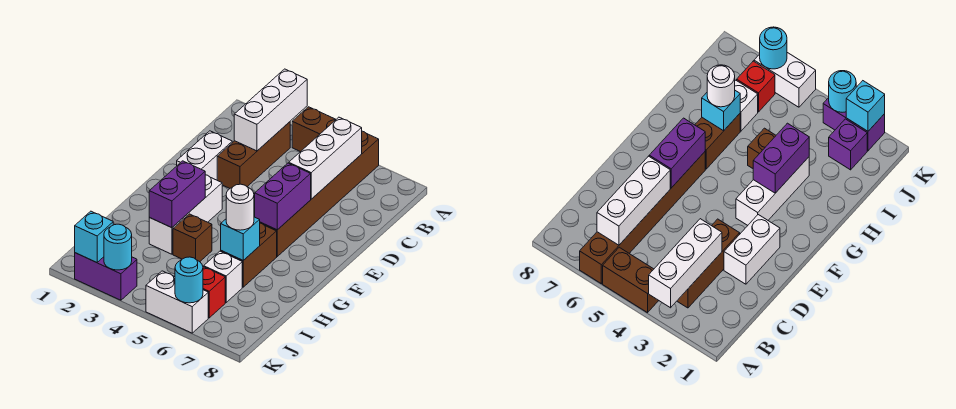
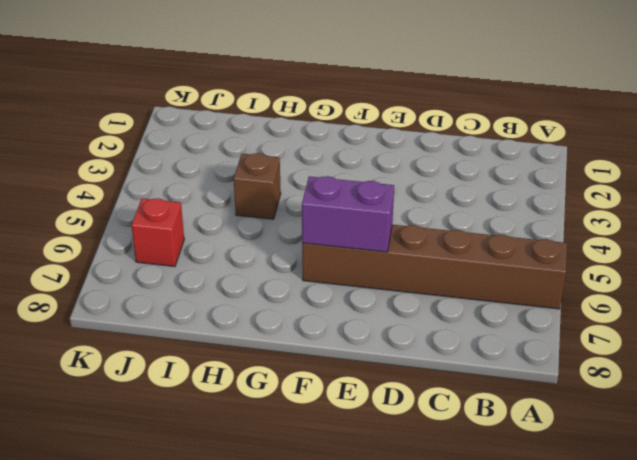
none -> brown 1x2 brick [292,107,336,152]
none -> brown 1x3 brick [217,122,290,188]
none -> white 1x2 brick [177,131,232,180]

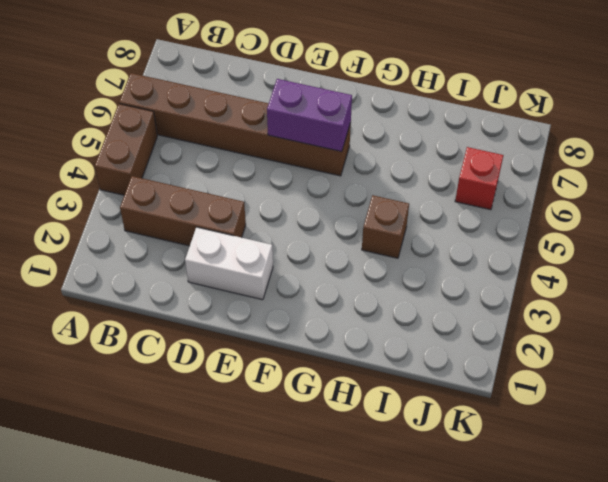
none -> white 1x3 brick [149,175,222,254]
none -> brown 1x2 brick [221,223,277,287]
none -> white 1x1 brick [204,251,242,302]

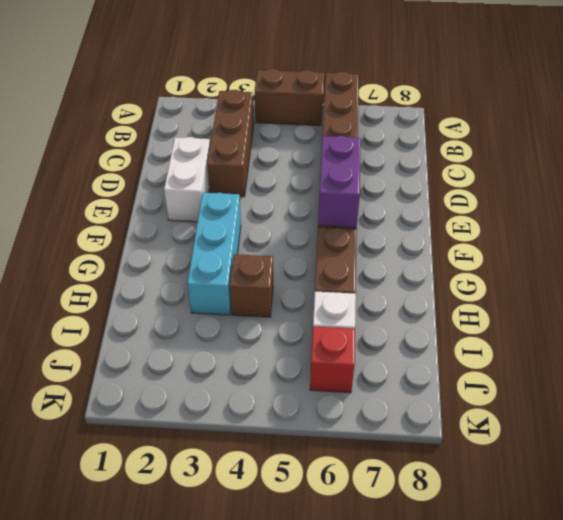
cyan 1x3 brick [187,193,241,315] -> white 1x3 brick [149,175,222,254]
none -> purple 1x1 brick [829,119,867,170]
none -> purple 1x2 brick [75,253,137,300]
none -> white 1x2 brick [146,271,208,333]

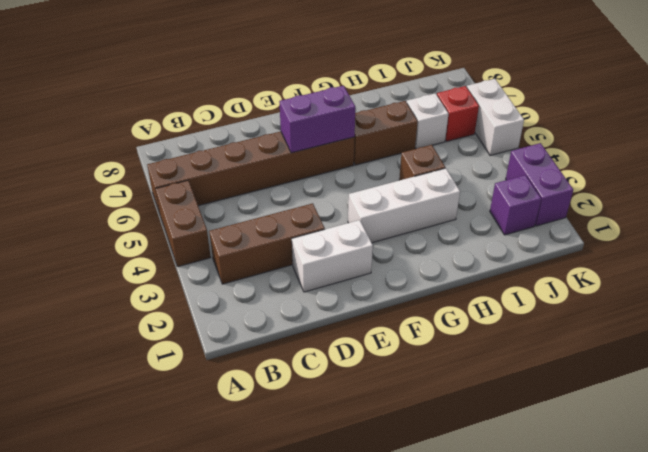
none -> white 1x3 brick [234,69,307,151]
none -> white 1x3 brick [289,117,362,199]
none -> purple 1x2 brick [149,161,205,228]

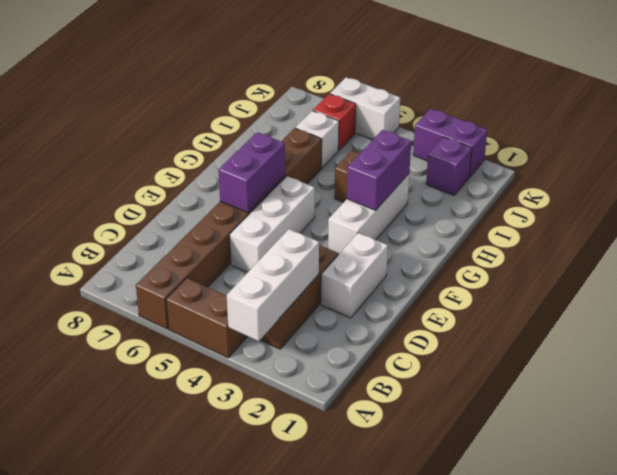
white 1x3 brick [230,176,315,272] -> white 1x3 brick moved to [289,117,362,199]
none -> cyan 1x1 brick [221,217,260,260]
none -> cyan 1x1 brick [75,211,113,263]
none -> cyan 1x1 round brick [104,224,132,270]

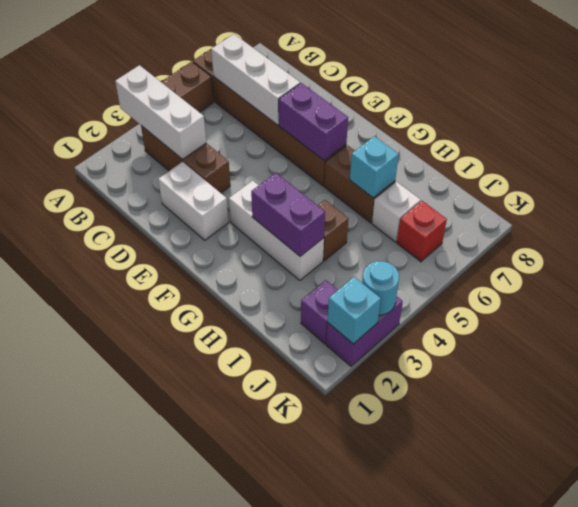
none -> white 1x2 brick [146,271,208,333]
none -> cyan 1x1 round brick [175,257,203,303]
none -> white 1x1 round brick [226,184,254,230]

